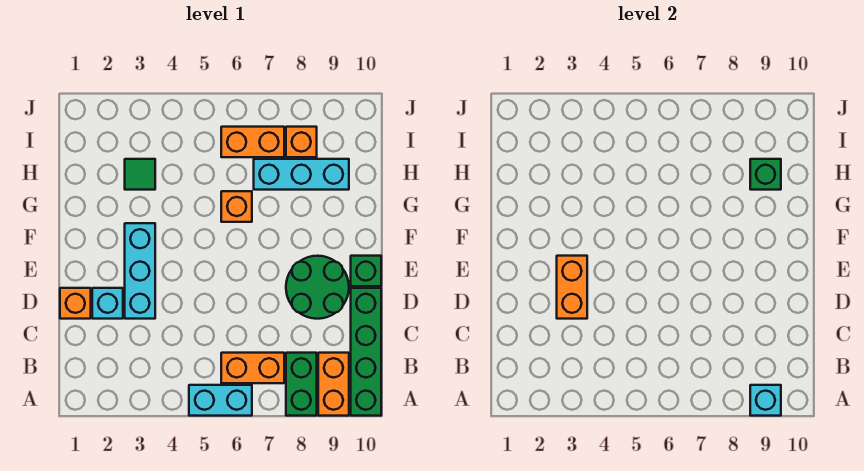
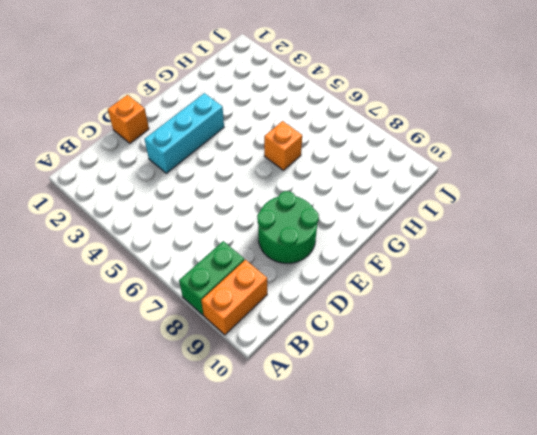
none -> cyan 1x2 brick [189,385,252,416]
none -> green 1x4 brick [351,288,381,416]
none -> orange 1x2 brick [221,353,284,383]

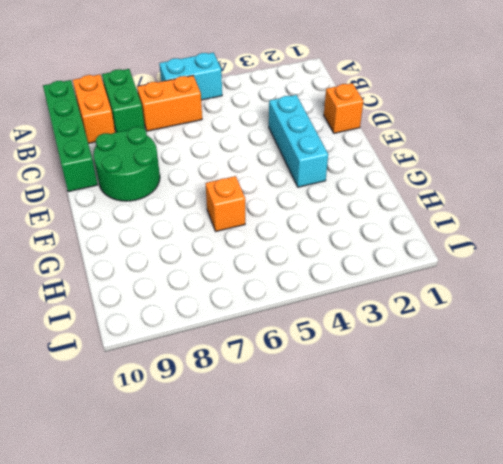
none -> cyan 1x1 brick [92,288,123,319]
none -> green 1x1 brick [351,256,381,286]
none -> green 1x1 tile [125,159,155,190]

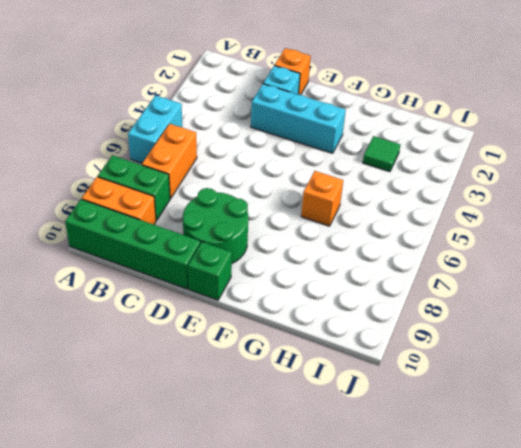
none -> cyan 1x3 brick [254,159,349,190]
none -> orange 1x2 brick [221,127,284,157]
none -> orange 1x1 brick [286,127,317,157]

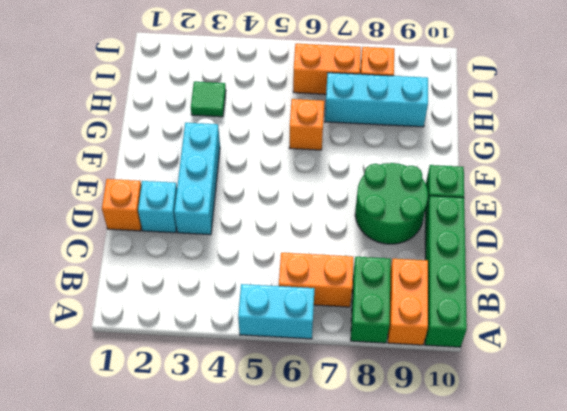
none -> cyan 1x1 brick [750,385,781,416]
none -> orange 1x2 brick [557,256,587,319]
none -> green 1x1 brick [750,159,781,190]

